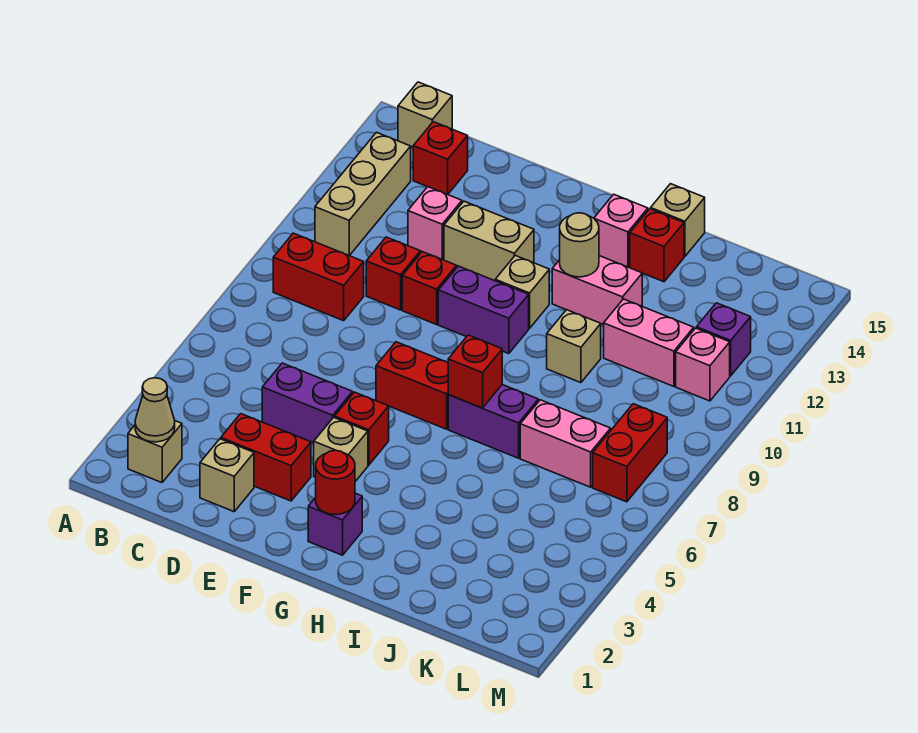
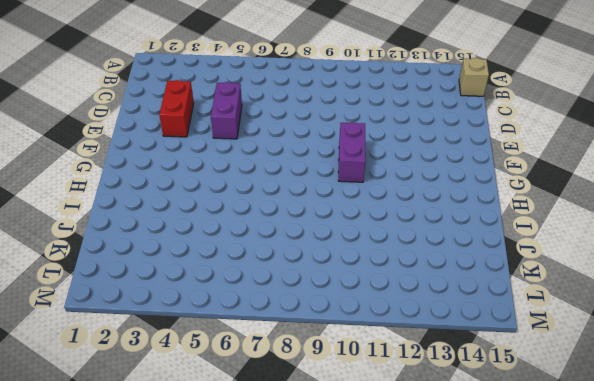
none -> tan 1x1 brick [128,421,182,483]
none -> red 1x2 brick [273,233,364,321]
none -> tan 1x3 brick [315,132,411,256]
none -> red 1x1 brick [413,122,468,194]

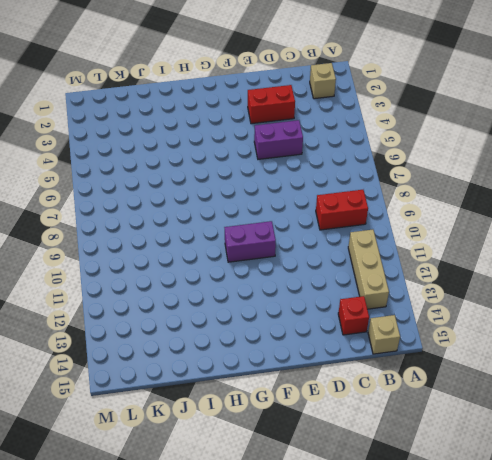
none -> tan 1x1 brick [200,439,254,512]
none -> red 1x1 brick [366,237,420,310]
none -> pink 1x1 brick [408,187,462,259]
none -> red 1x1 brick [402,252,457,324]

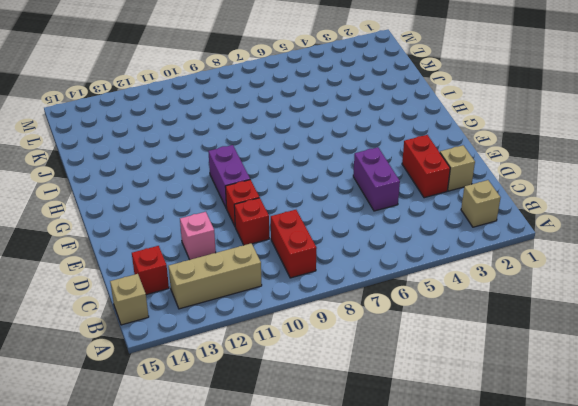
none -> tan 1x2 brick [444,201,534,281]
none -> tan 1x1 brick [314,417,368,481]
none -> red 1x1 brick [335,392,389,465]
none -> red 1x2 brick [376,342,448,429]

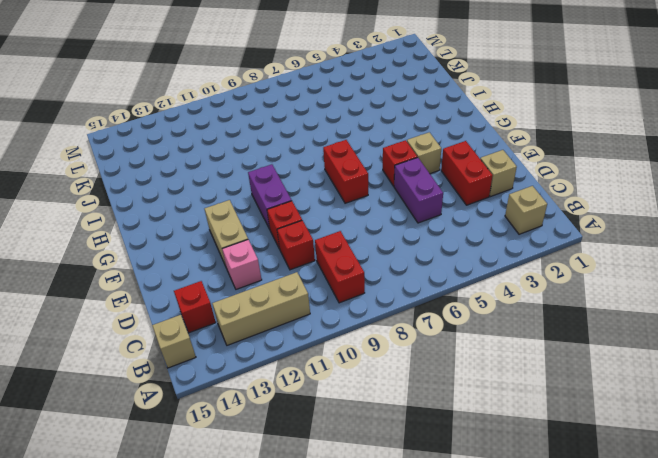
none -> purple 1x1 brick [308,493,362,555]
none -> tan 1x1 brick [495,255,549,328]
none -> purple 1x2 brick [448,385,538,458]
none -> pink 1x2 brick [552,256,642,325]

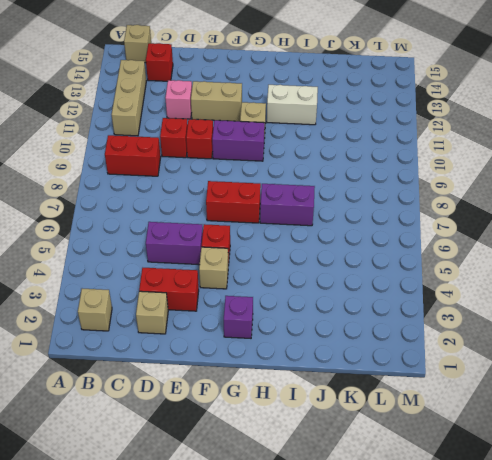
white 1x2 brick [267,85,318,125] -> pink 1x2 brick [552,256,642,325]
none -> pink 1x1 brick [594,194,648,267]
none -> tan 1x1 brick [547,310,601,383]
none -> red 1x1 brick [630,209,684,282]
none -> tan 1x1 brick [651,184,705,257]

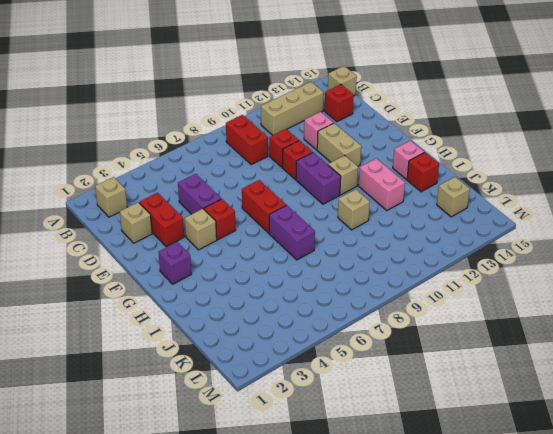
tan 1x1 brick [437,177,470,217] -> tan 1x1 brick moved to [651,184,705,257]
none -> pink 1x2 brick [520,400,611,487]
none -> pink 1x2 brick [604,299,694,386]
none -> red 1x2 brick [593,404,667,502]
none -> pink 1x1 brick [676,328,730,401]

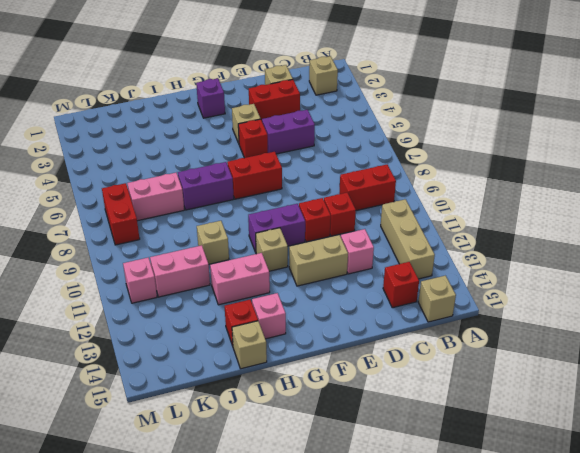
none -> purple 1x1 brick [696,303,751,376]
none -> tan 1x1 cone [135,378,175,442]
none -> red 1x1 round brick [316,450,355,515]
none -> red 1x1 brick [448,335,502,408]

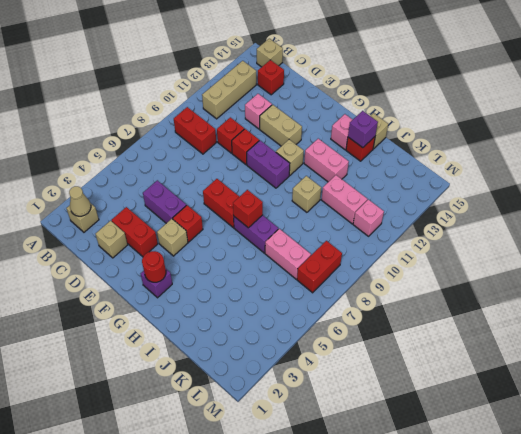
purple 1x1 brick [348,111,378,148] -> purple 1x1 brick moved to [696,303,751,376]
none -> tan 1x1 round brick [560,213,599,277]

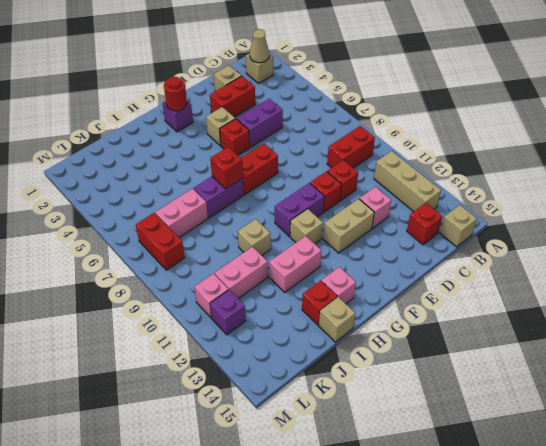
none -> tan 1x1 round brick [560,213,599,277]

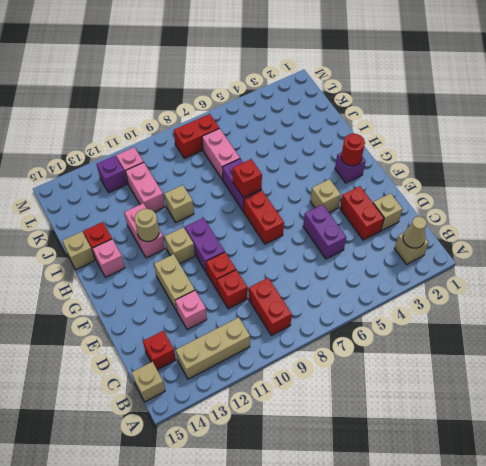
none -> red 1x1 brick [335,392,389,465]

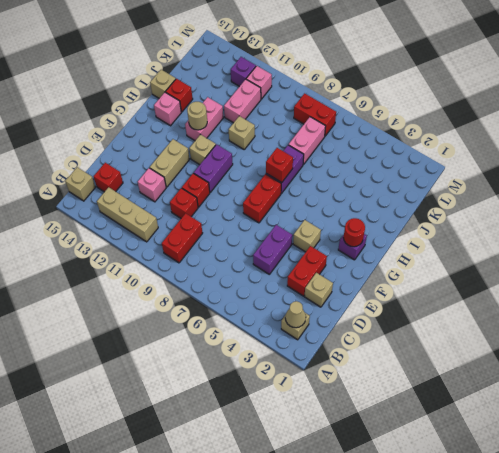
none -> red 1x1 brick [335,392,389,465]

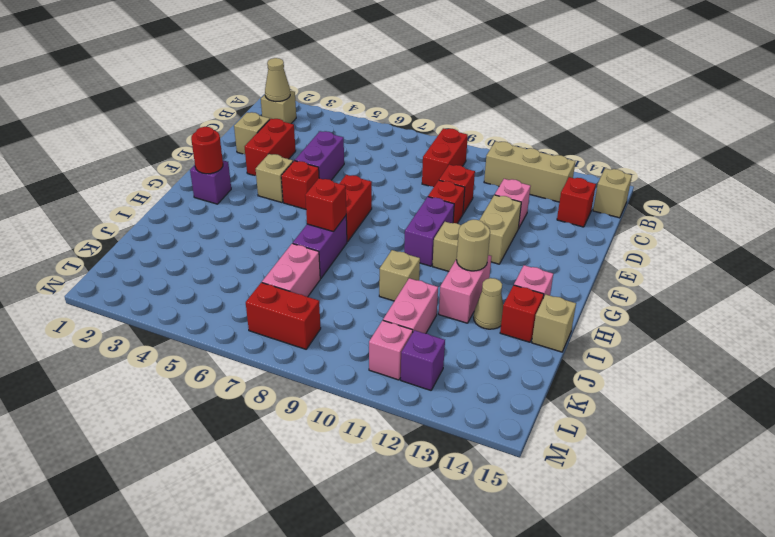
tan 1x1 cone [474,278,503,329] -> none

